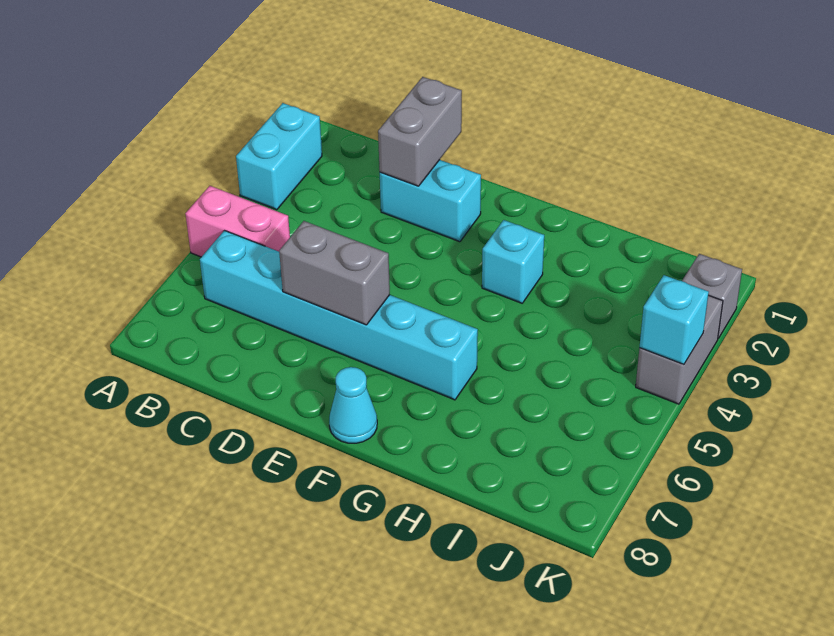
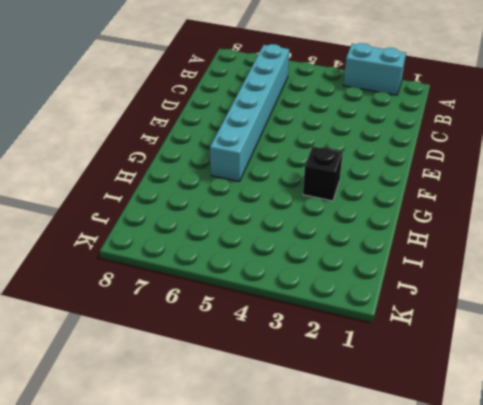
black 1x1 brick [303,147,343,201] -> cyan 1x1 brick [482,220,544,303]
none -> pink 1x2 brick [185,186,290,257]
none -> cyan 1x2 brick [380,160,481,242]

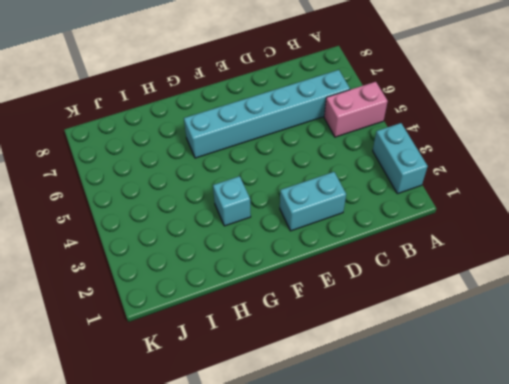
none -> cyan 1x1 cone [329,367,377,443]
none -> grey 1x1 brick [682,254,742,338]

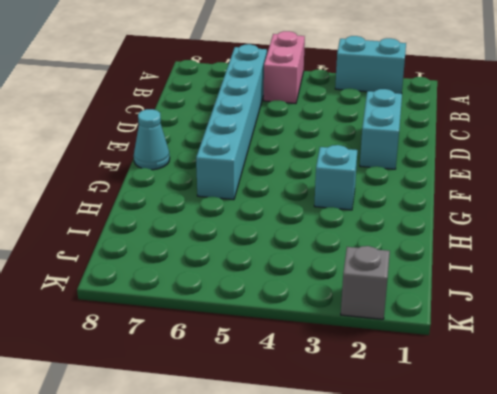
none -> grey 1x2 brick [636,295,723,404]
none -> grey 1x2 brick [378,77,462,186]

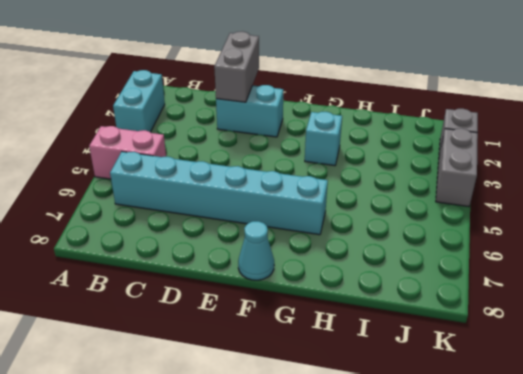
none -> grey 1x2 brick [279,221,390,325]
none -> cyan 1x1 brick [640,275,709,365]

